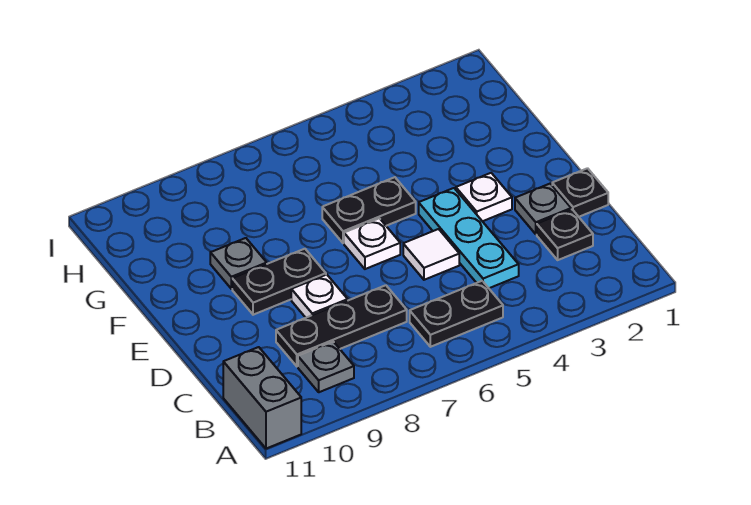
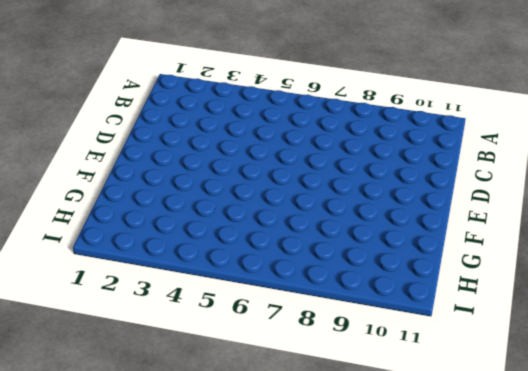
none -> grey 1x2 brick [223,347,301,449]
none -> black 1x2 plate [410,281,503,347]
none -> grey 1x1 plate [298,342,354,392]

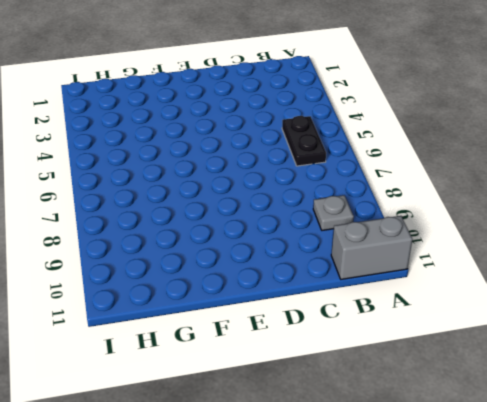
none -> black 1x1 plate [537,209,593,260]
none -> cyan 1x3 plate [419,188,519,288]
none -> black 1x3 plate [276,285,407,366]

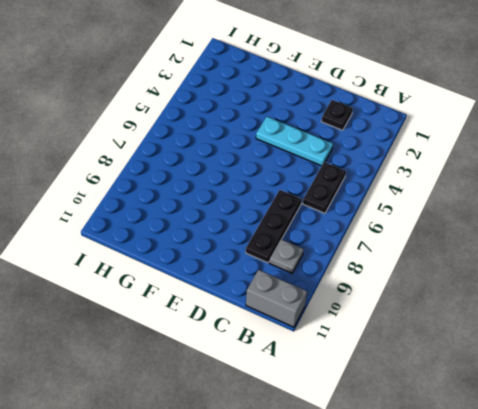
none -> black 1x1 plate [552,168,608,217]
none -> grey 1x1 plate [515,184,571,234]
none -> white 1x1 tile [403,229,459,280]

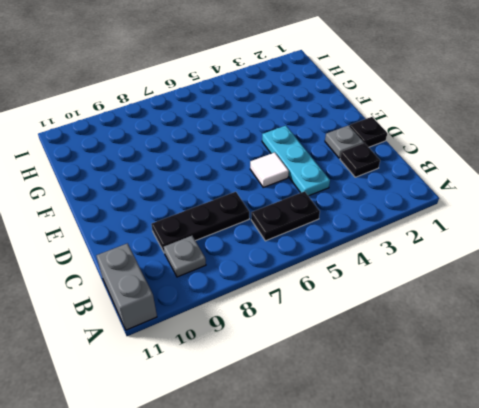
none -> white 1x1 plate [291,275,348,318]
none -> white 1x1 plate [456,173,512,221]
none -> white 1x1 plate [344,218,400,269]

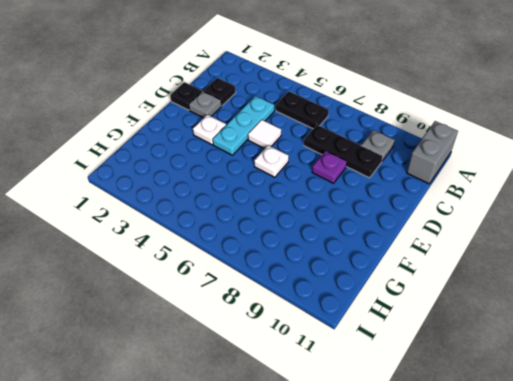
purple 1x1 plate [312,151,347,183] -> white 1x1 plate [291,275,348,318]
none -> black 1x2 plate [232,249,326,315]
none -> black 1x2 plate [322,177,416,243]
none -> grey 1x1 plate [210,238,267,289]

